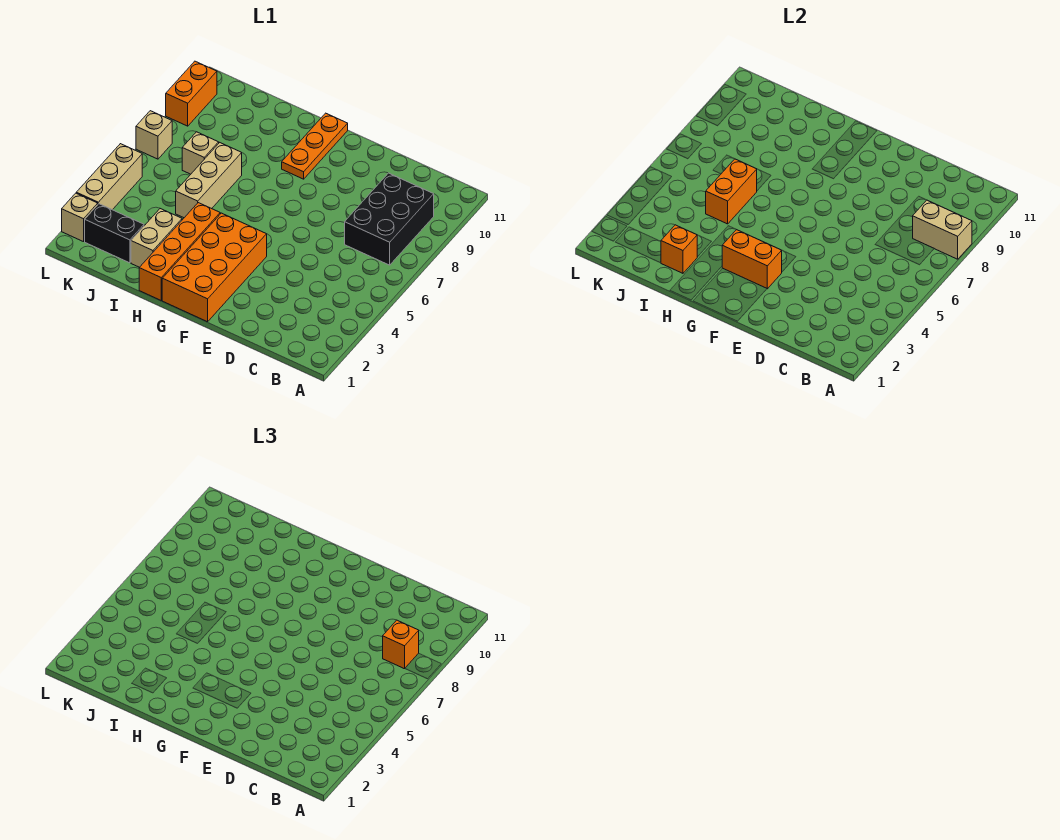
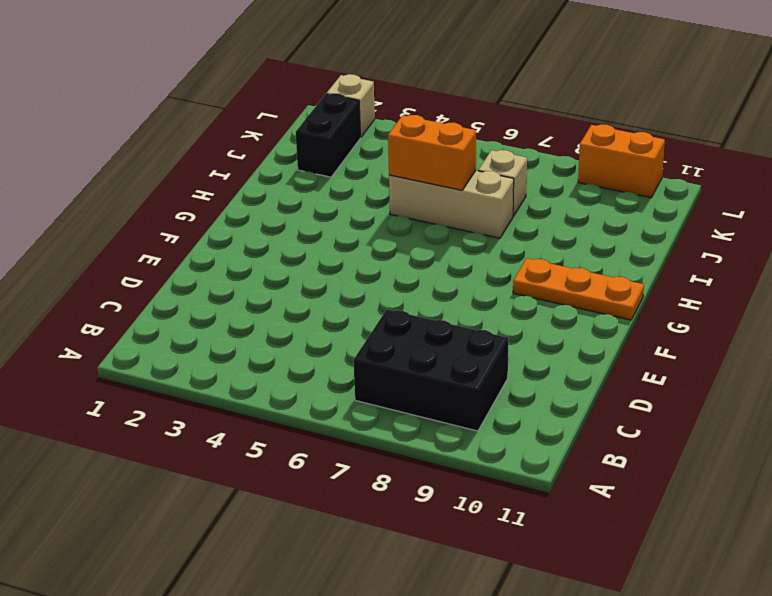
none -> orange 2x4 brick [162,213,267,322]
none -> orange 1x4 brick [139,203,220,300]
none -> tan 1x2 brick [131,209,182,267]

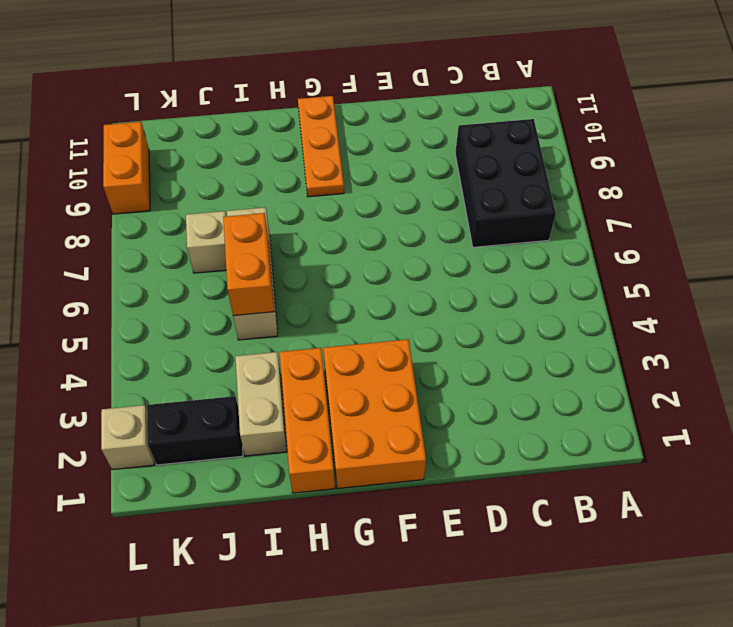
orange 2x3 brick [324,339,426,489] -> orange 2x4 brick [162,213,267,322]
orange 1x3 brick [280,348,335,493] -> orange 1x4 brick [139,203,220,300]
none -> tan 1x3 brick [76,144,142,210]
none -> tan 1x1 brick [136,111,172,159]
none -> tan 1x2 brick [913,200,972,259]

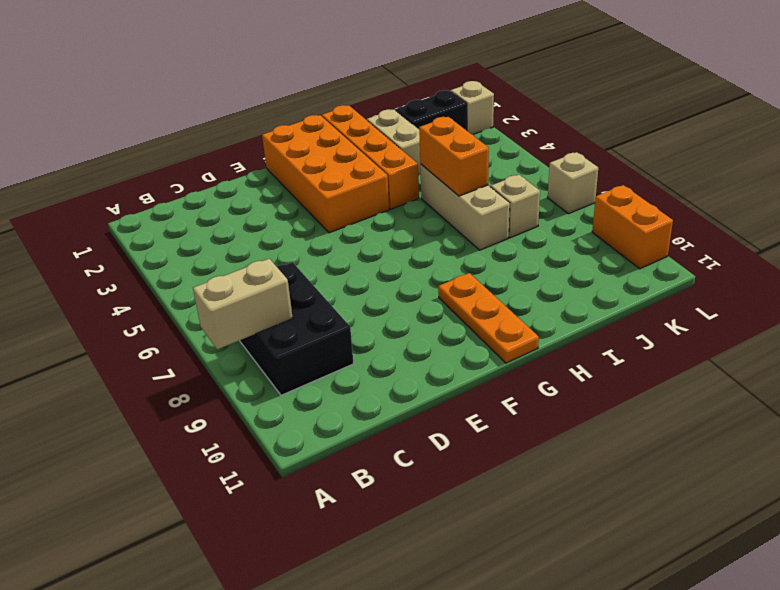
none -> tan 1x3 brick [76,144,142,210]
none -> orange 1x2 brick [722,230,782,289]
none -> orange 1x1 brick [661,225,697,273]

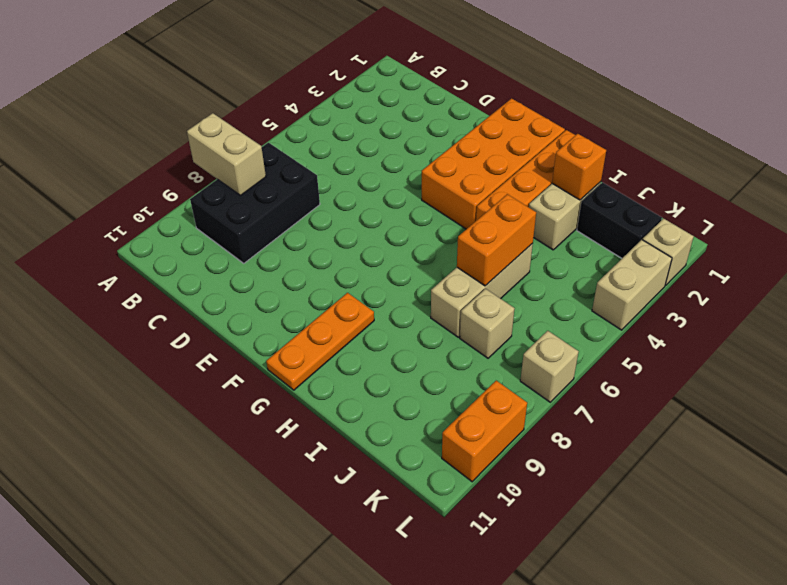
tan 1x2 brick [592,240,672,330] -> tan 1x3 brick [76,144,142,210]
none -> orange 1x2 brick [722,230,782,289]
none -> orange 1x1 brick [383,620,419,669]

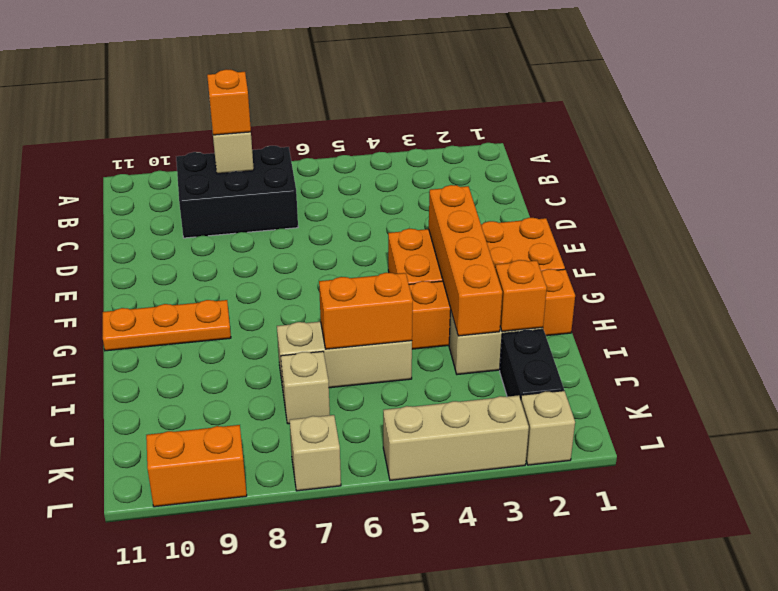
orange 1x4 brick [429,185,502,336] -> orange 1x2 brick [722,230,782,289]

